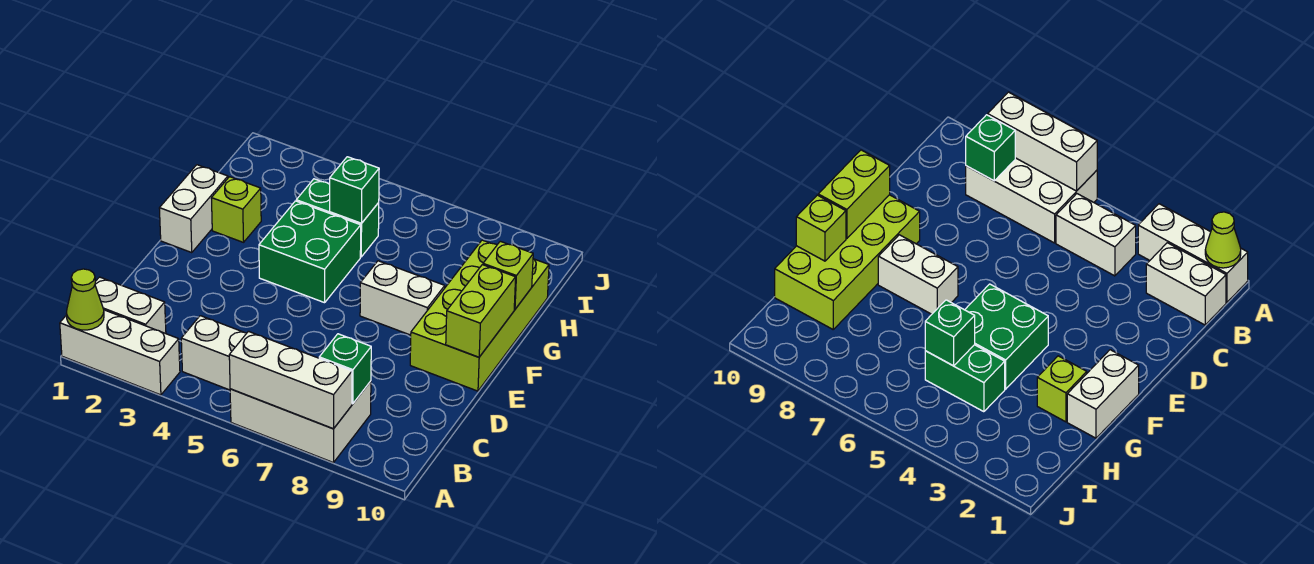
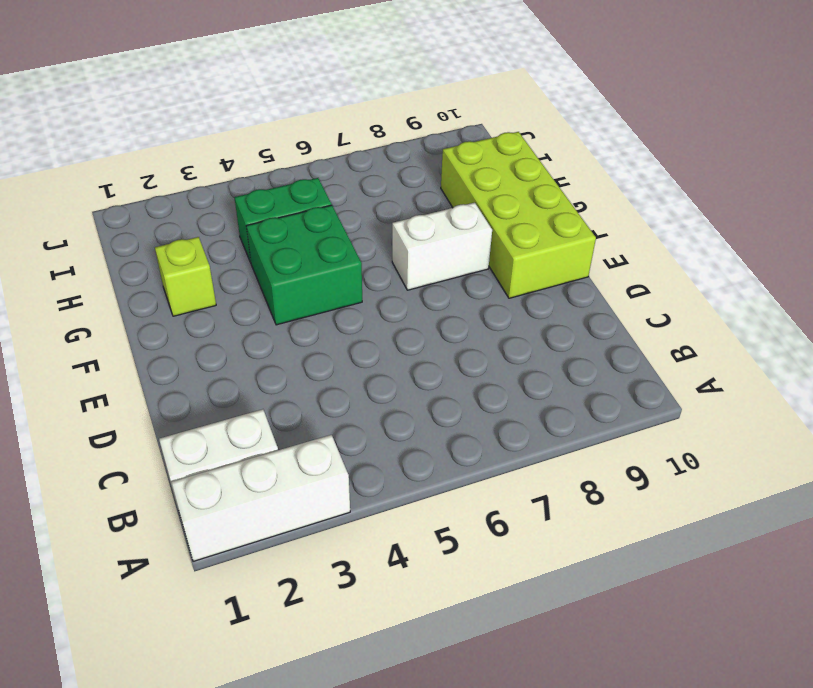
none -> white 2x3 brick [230,381,371,463]
none -> white 1x2 brick [181,316,247,390]
none -> white 1x2 brick [159,165,228,252]

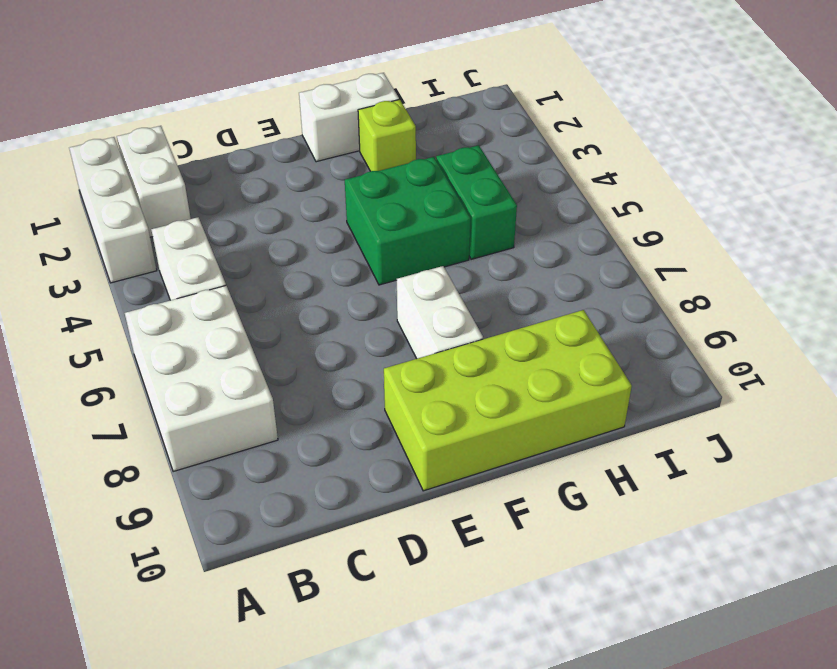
none -> lime 1x1 cone [66,269,104,330]
none -> white 1x3 brick [229,331,352,429]
none -> green 1x1 brick [319,334,371,404]

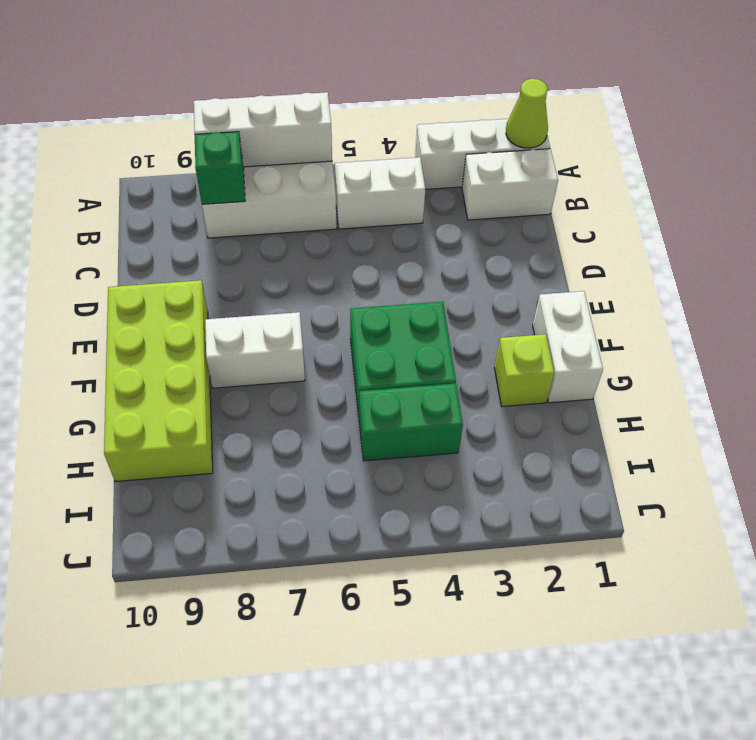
none -> lime 1x2 brick [446,265,516,357]
none -> lime 1x1 brick [483,241,533,309]
none -> green 1x1 brick [330,157,379,223]

